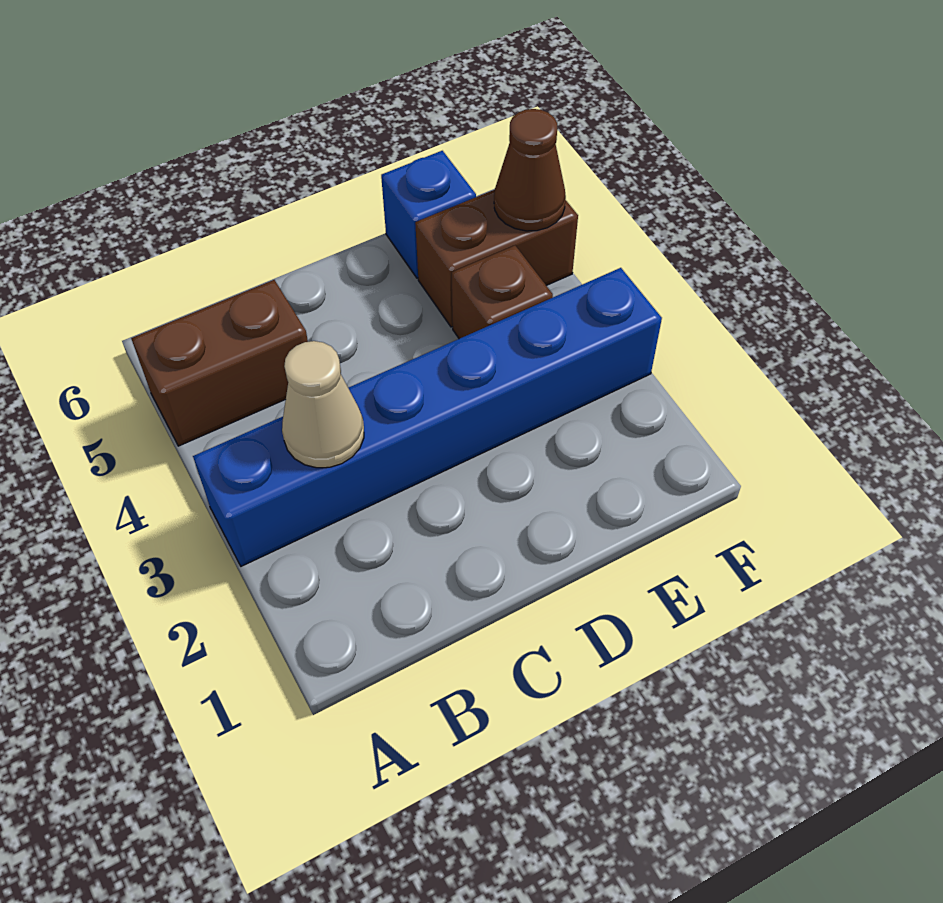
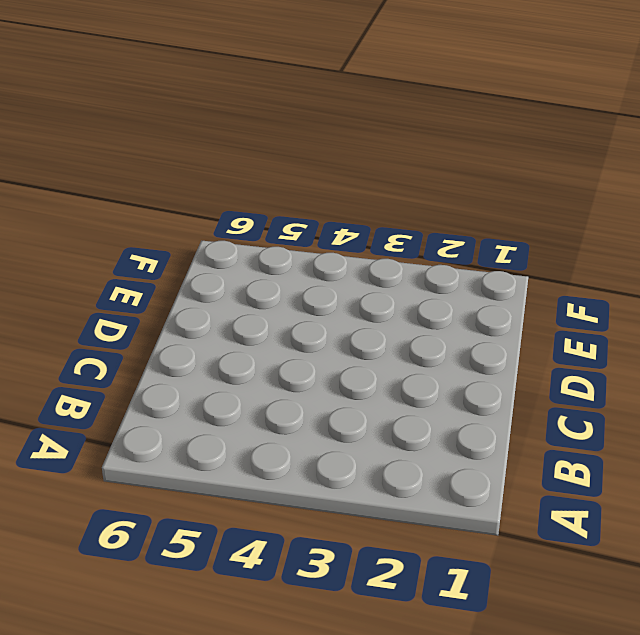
none -> blue 1x6 brick [193,268,662,566]
none -> brown 1x2 brick [131,280,308,446]

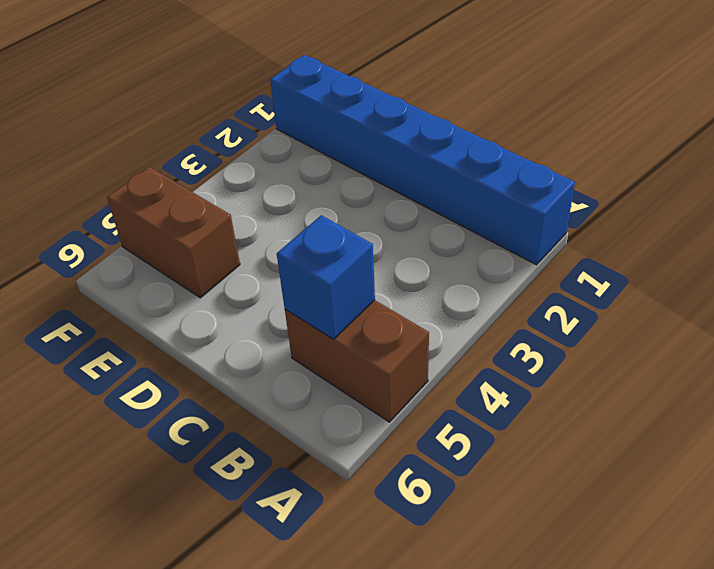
blue 1x6 brick [270,55,575,265] -> blue 1x6 brick moved to [193,268,662,566]
blue 1x1 brick [277,215,375,339] -> blue 1x1 brick moved to [381,151,476,278]
none -> brown 1x1 brick [452,246,553,339]
none -> tan 1x1 cone [282,341,364,468]

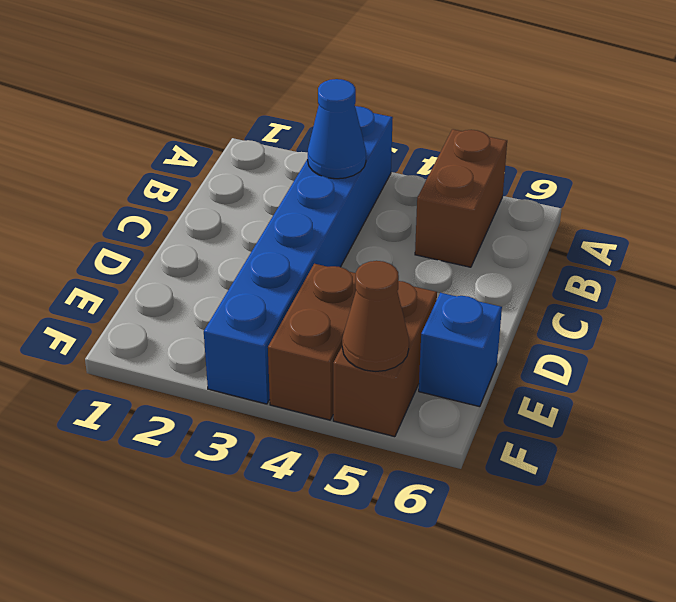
blue 1x1 cone [308,79,366,179] -> tan 1x1 cone [282,341,364,468]
brown 1x2 brick [268,264,356,420] -> brown 1x1 brick [452,246,553,339]

